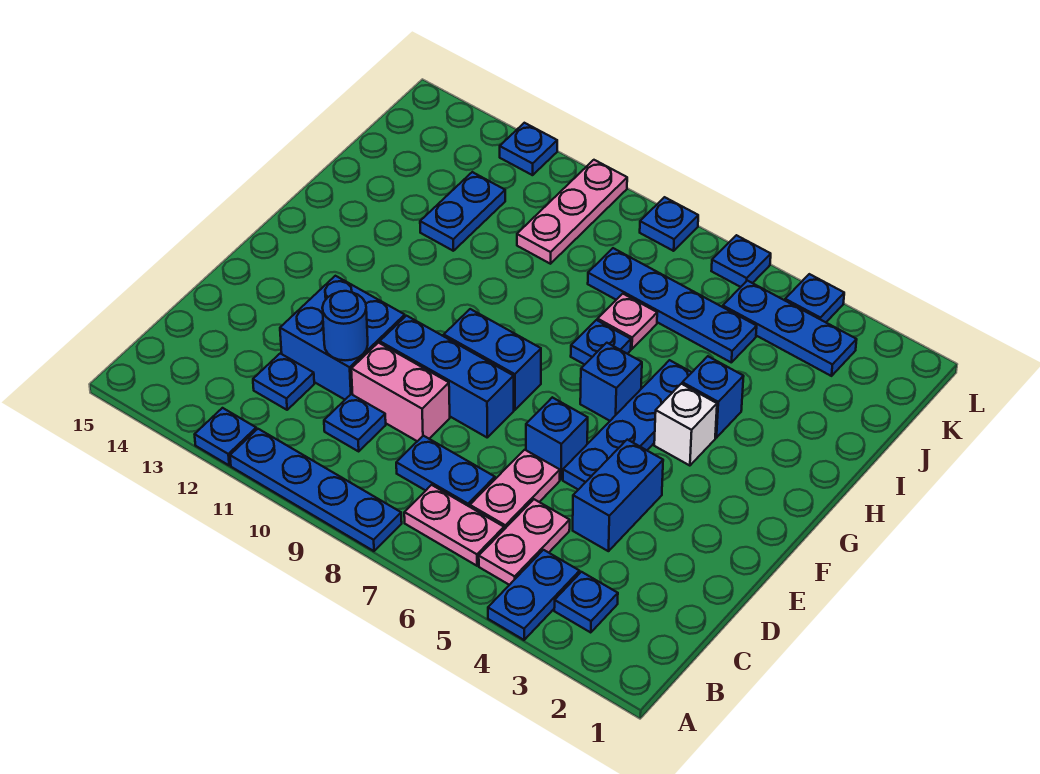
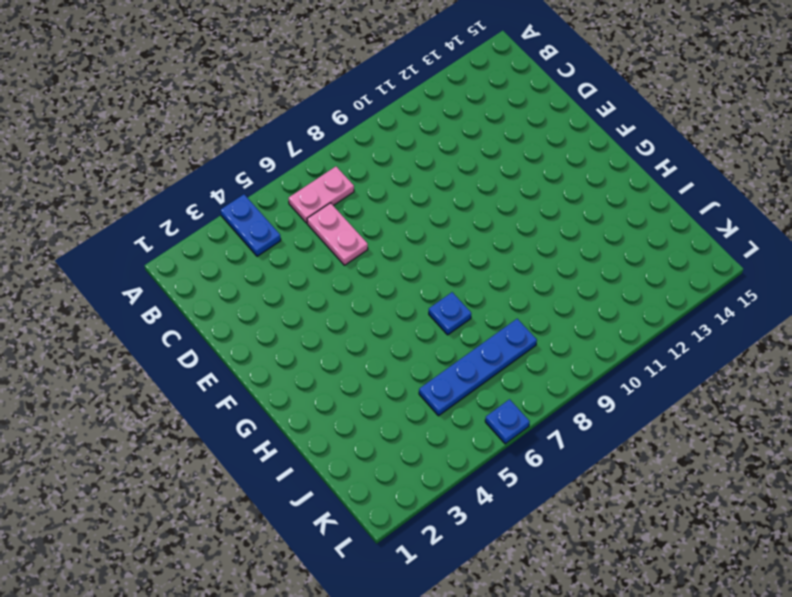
none -> blue 1x4 plate [230,429,402,551]
none -> blue 1x1 plate [195,408,256,465]
none -> blue 1x1 plate [554,572,618,633]
none -> pink 1x2 plate [479,499,570,585]

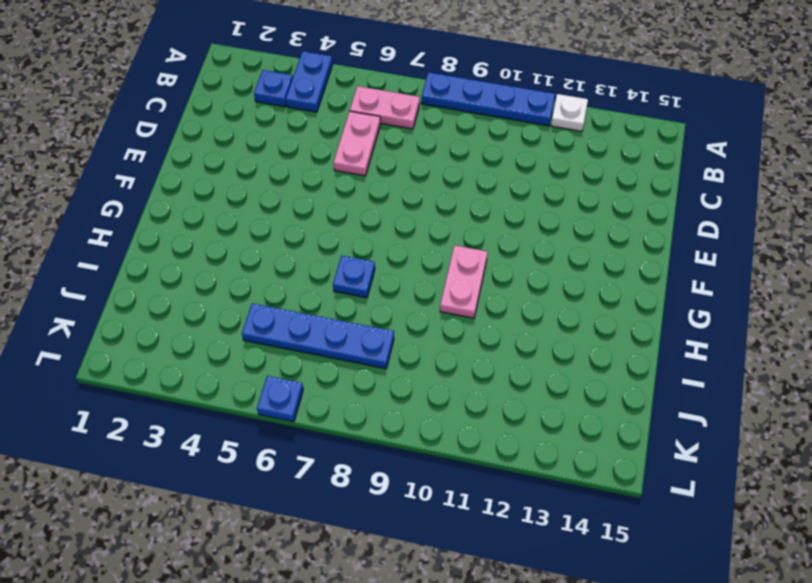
white 1x1 plate [551,94,588,131] -> blue 1x1 plate [195,408,256,465]
pink 1x2 plate [440,245,488,318] -> pink 1x2 plate moved to [479,499,570,585]
none -> blue 1x2 plate [396,436,495,507]
none -> blue 1x1 plate [324,394,386,451]
none -> blue 1x1 plate [253,353,314,410]
none -> blue 1x2 brick [573,440,663,551]

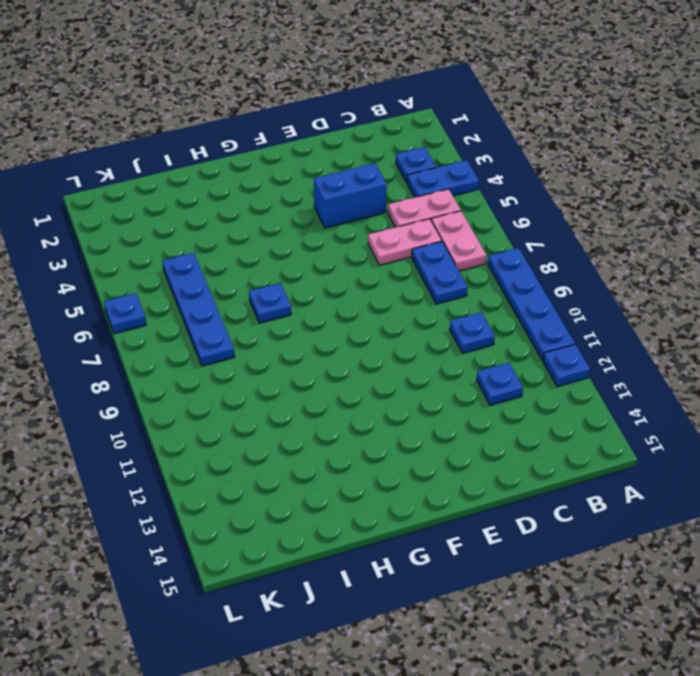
none -> pink 1x2 brick [351,343,450,441]
none -> blue 2x2 brick [280,276,405,399]
none -> blue 1x4 plate [563,360,692,490]
none -> blue 1x1 brick [526,397,588,480]

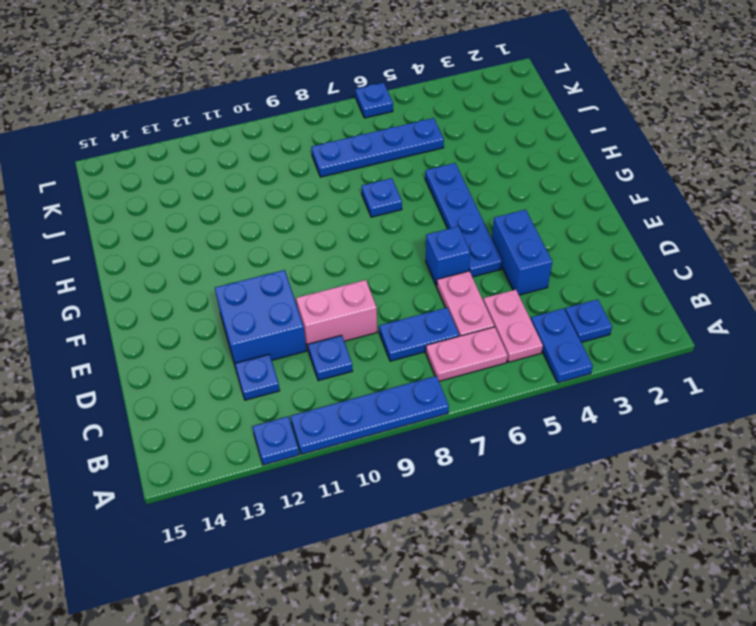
none -> blue 1x3 brick [380,316,514,437]
none -> blue 1x2 brick [444,309,541,410]
none -> white 1x1 brick [654,384,717,466]
none -> blue 1x1 brick [580,343,642,421]

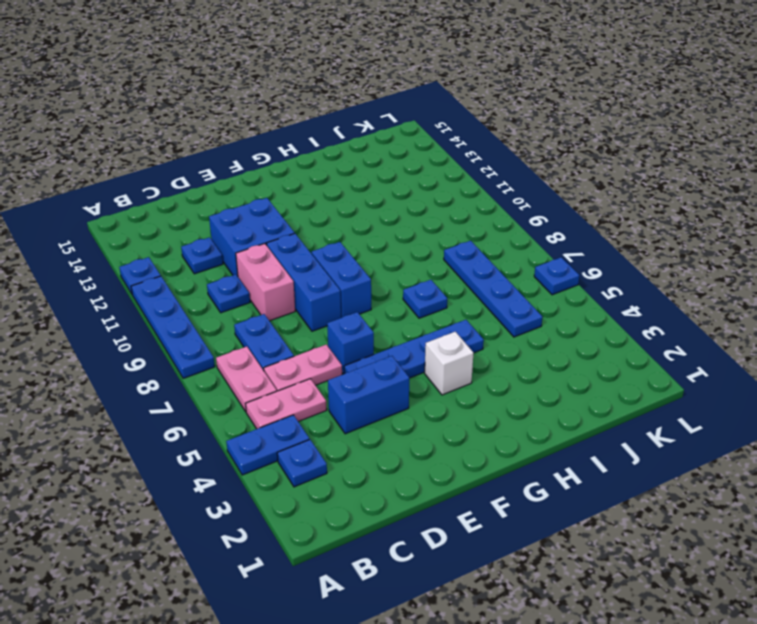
none -> blue 1x1 brick [580,343,642,421]
none -> blue 1x1 brick [682,356,744,438]
none -> pink 1x1 plate [598,294,657,349]
none -> blue 1x2 plate [420,172,505,251]

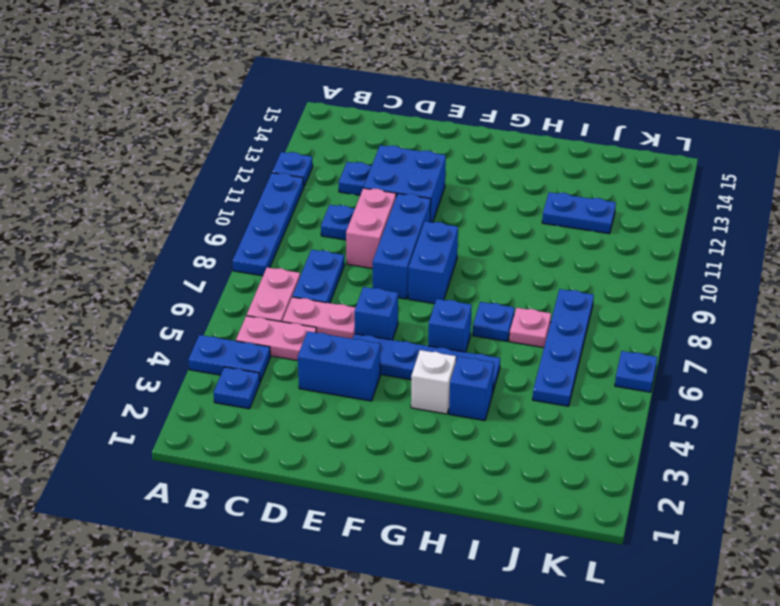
none -> pink 1x3 plate [517,160,627,264]
none -> blue 1x3 plate [723,281,857,376]
none -> blue 1x1 plate [785,274,844,322]
none -> blue 1x1 plate [640,197,698,251]

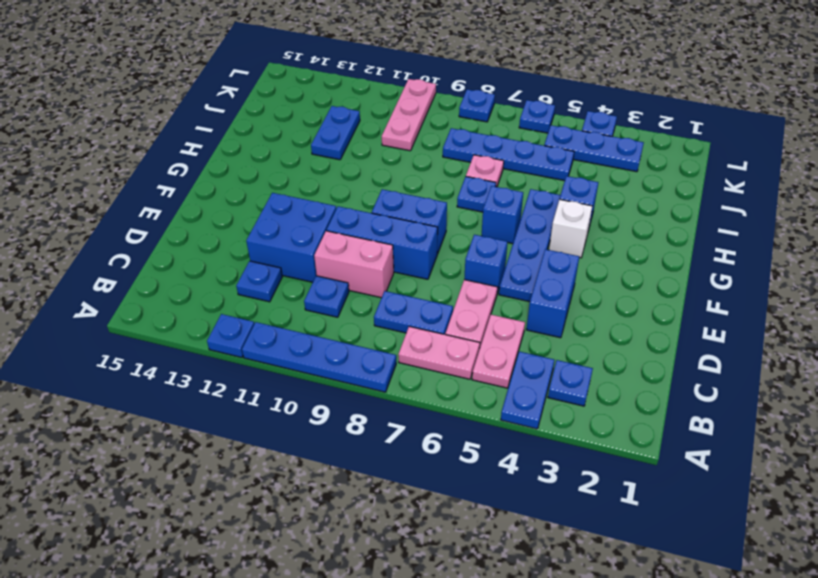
none -> blue 1x1 plate [500,123,557,175]
none -> blue 1x1 round brick [322,291,368,360]

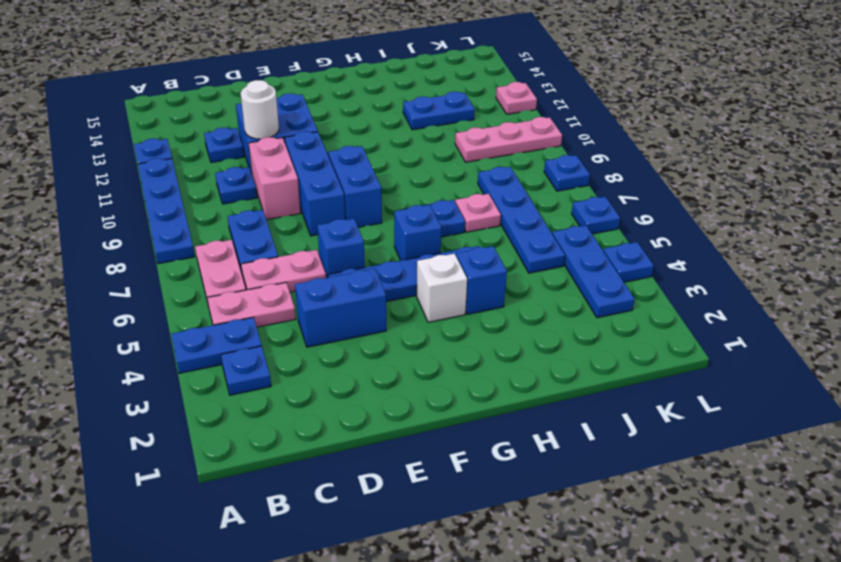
white 1x1 round brick [241,80,279,139] -> blue 1x1 round brick [322,291,368,360]
pink 1x1 plate [496,82,537,114] -> blue 1x1 plate [500,123,557,175]

